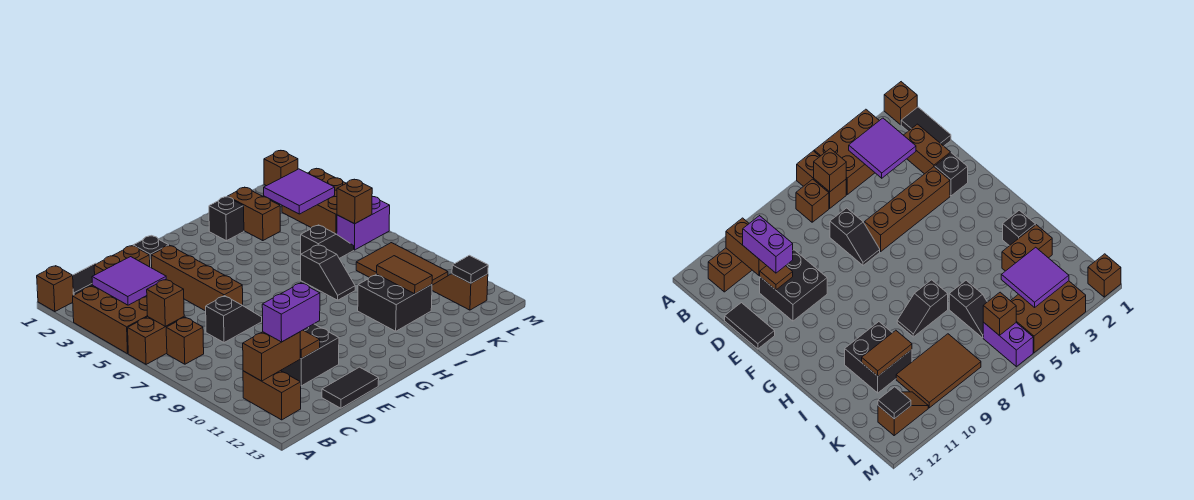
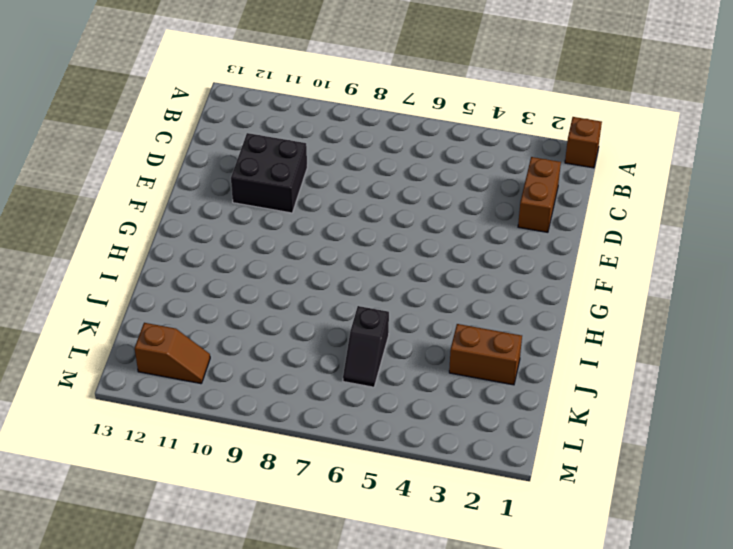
none -> brown 2x3 brick [73,285,148,354]
none -> brown 1x2 brick [128,317,184,364]
none -> black 1x2 tile [73,263,96,295]
none -> brown 1x1 brick [166,317,204,364]

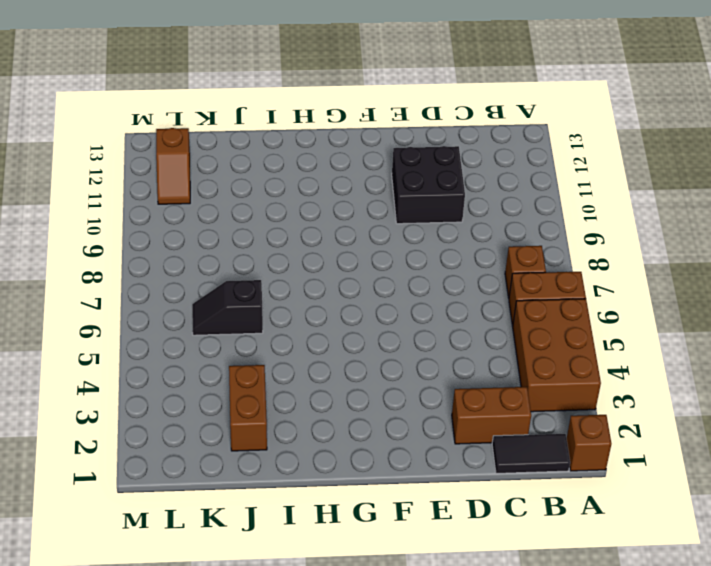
none -> brown 1x2 brick [243,371,301,420]
none -> black 1x2 slope [206,296,262,343]
none -> black 1x2 tile [322,367,379,408]
none -> black 1x1 brick [133,236,169,268]

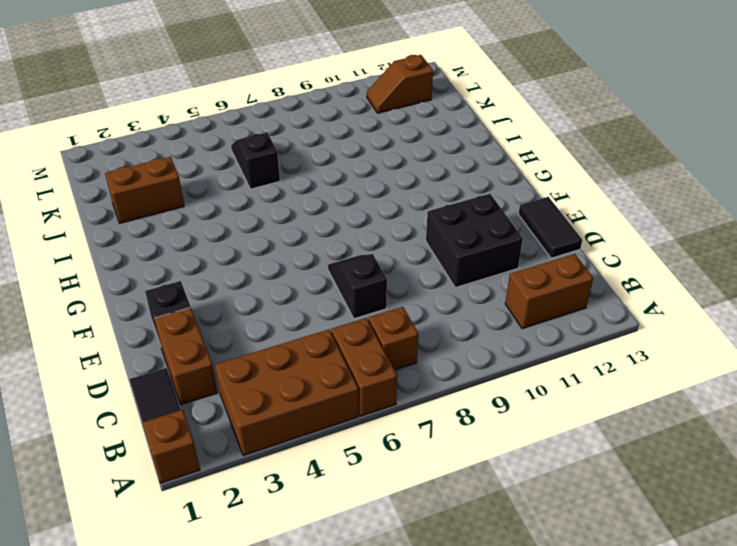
none -> brown 1x4 brick [151,245,243,311]
none -> black 1x1 brick [209,197,244,241]
none -> black 1x2 slope [301,245,355,300]
none -> black 2x2 brick [358,274,432,331]

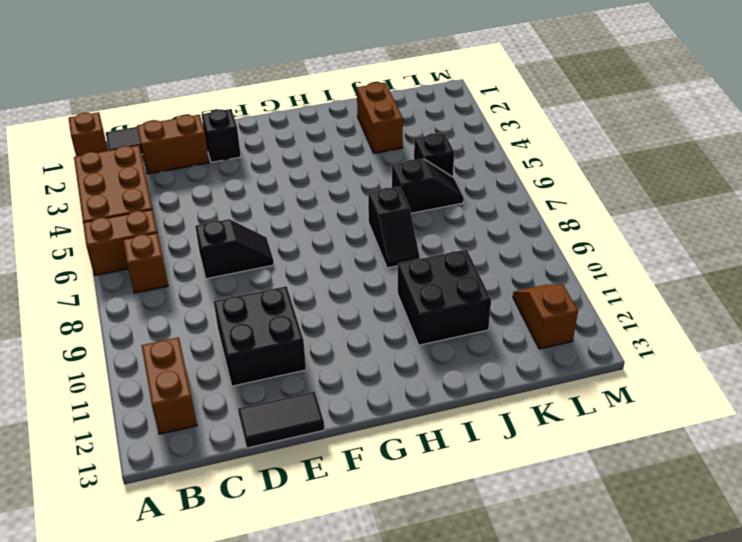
black 1x1 brick [414,133,454,177] -> black 1x1 brick moved to [209,197,244,241]
none -> brown 1x4 brick [151,245,243,311]
none -> brown 2x3 tile [356,243,448,285]
none -> brown 2x3 brick [282,169,346,234]
none -> purple 1x2 brick [337,197,390,250]

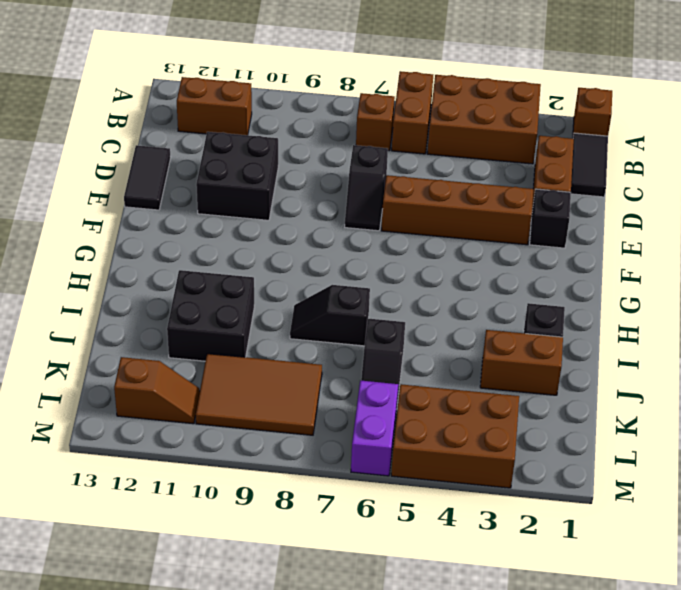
none -> brown 1x1 brick [264,151,298,186]
none -> purple 2x2 tile [92,257,166,305]
none -> brown 1x1 brick [147,279,184,326]
none -> brown 1x2 brick [243,332,300,381]

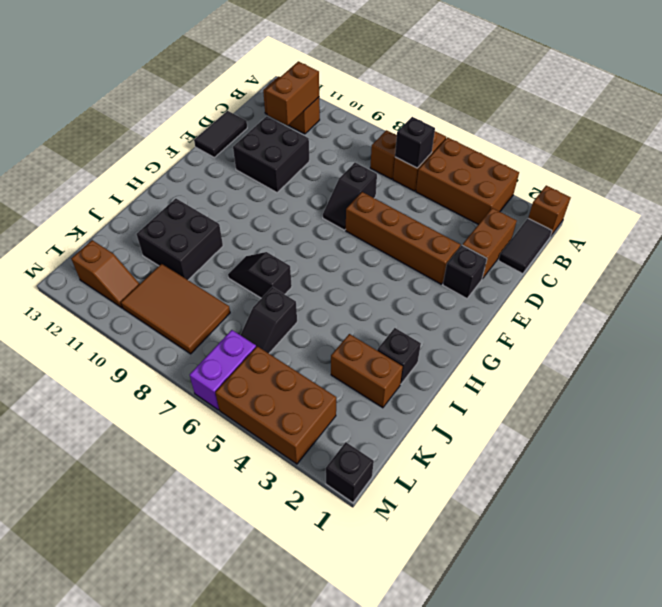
black 1x1 brick [395,117,435,168] -> brown 1x1 brick [147,279,184,326]
black 1x1 brick [326,442,374,503] -> brown 1x1 brick [264,151,298,186]
none -> purple 2x2 tile [92,257,166,305]
none -> brown 1x1 tile [300,330,320,359]
none -> brown 1x2 tile [377,256,432,294]
none -> purple 2x2 tile [264,169,335,214]

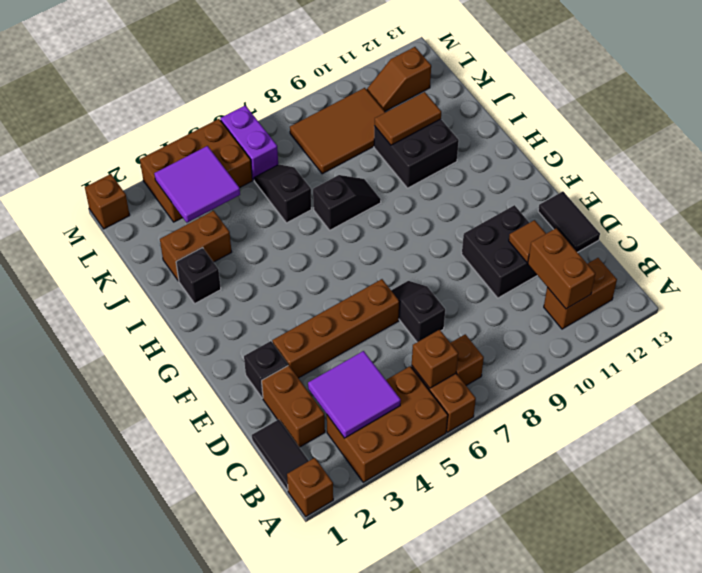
none -> brown 1x1 brick [337,179,372,224]
none -> black 1x1 tile [452,255,488,283]
none -> purple 1x2 brick [262,283,320,342]

